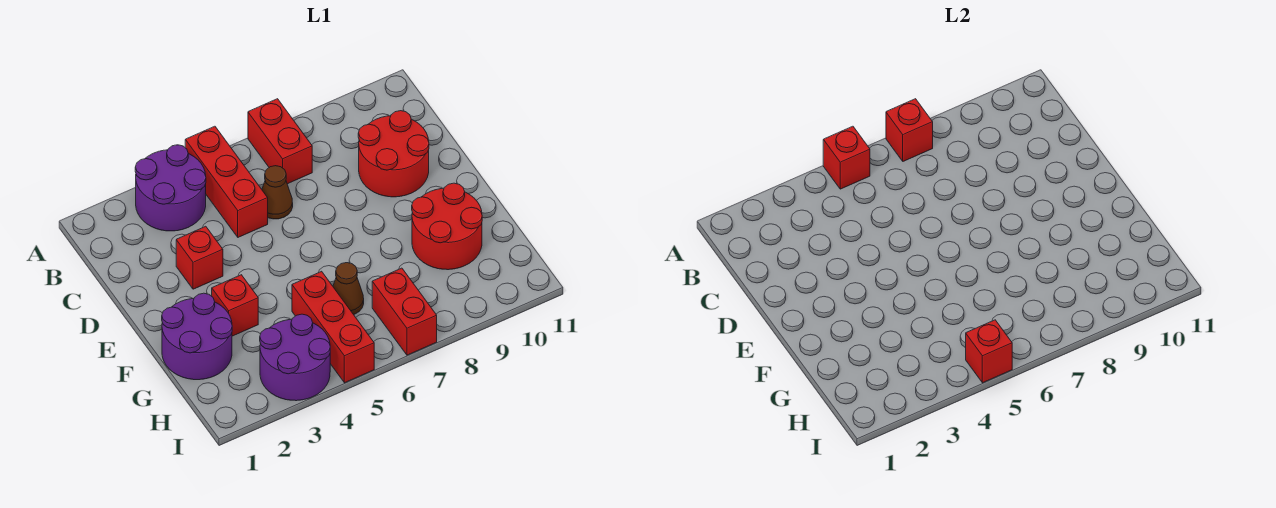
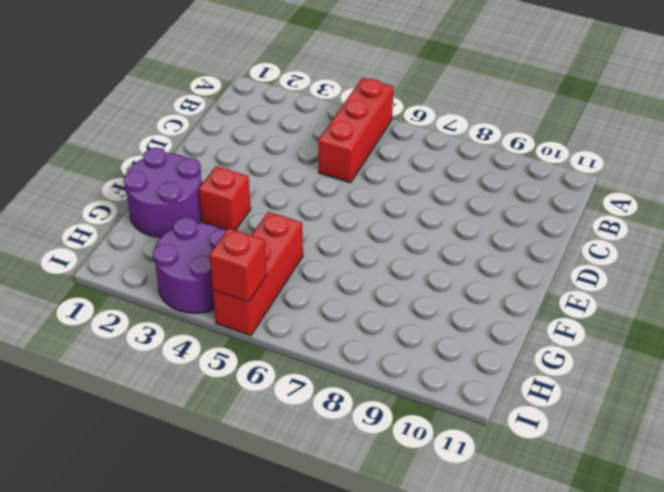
none -> purple 2x2 round brick [135,145,206,231]
none -> red 1x2 brick [248,99,312,184]
none -> brown 1x1 cone [262,166,293,219]

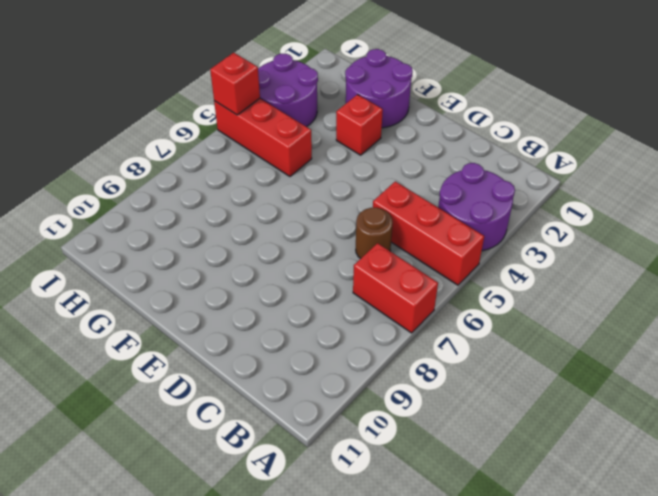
brown 1x1 round brick [356,207,393,259] -> brown 1x1 cone [262,166,293,219]
none -> red 2x2 round brick [358,111,429,197]
none -> red 1x1 brick [176,226,223,289]
none -> red 2x2 round brick [412,183,482,270]

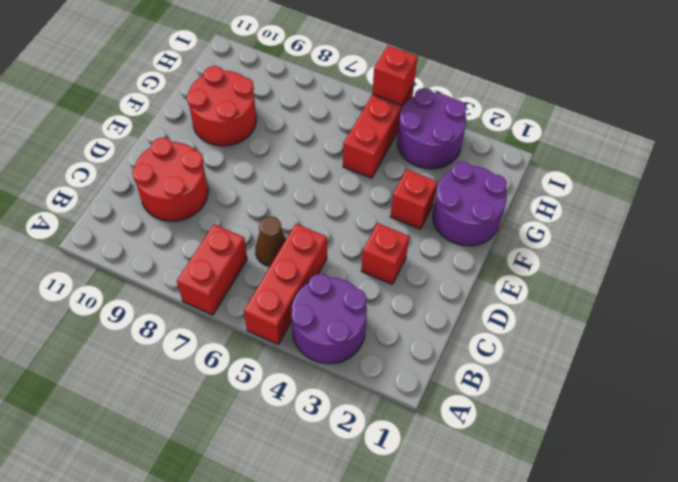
none -> brown 1x1 cone [333,263,364,315]
none -> red 1x2 brick [372,268,437,355]
none -> red 1x1 brick [823,126,870,189]

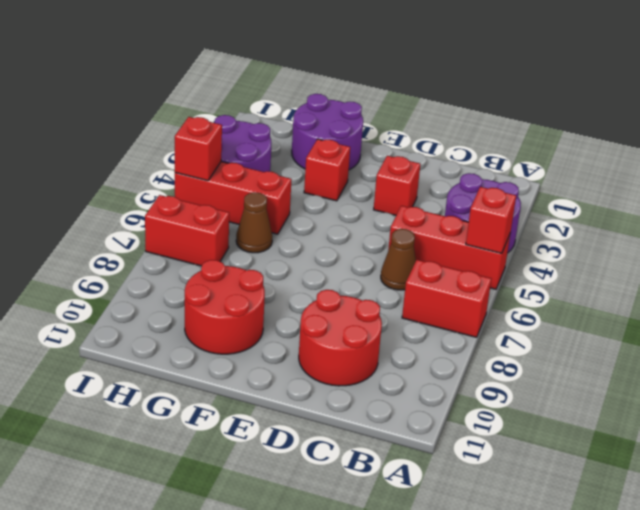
none -> red 1x1 brick [886,99,933,161]

